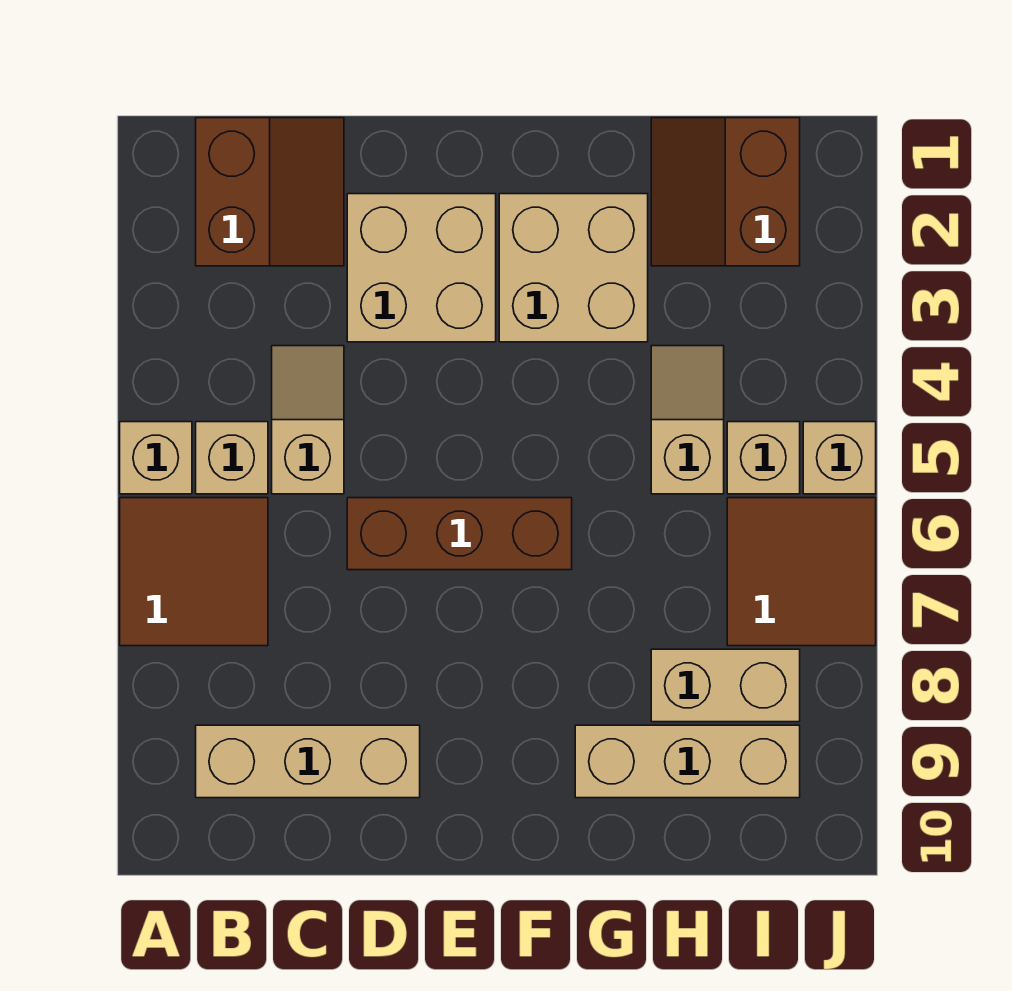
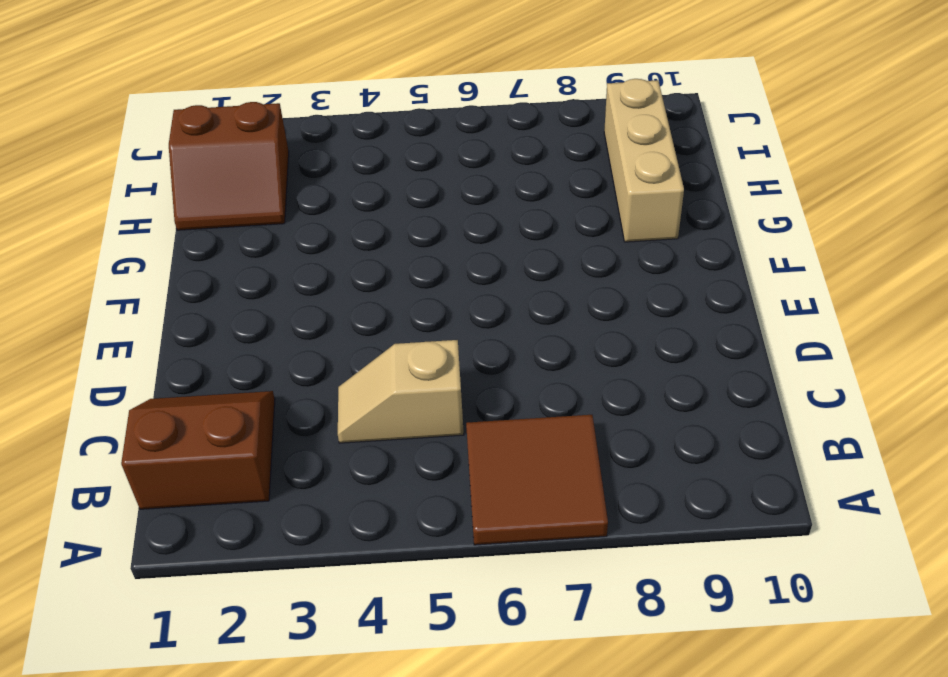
none -> tan 1x1 brick [120,422,192,494]
none -> tan 1x1 brick [196,422,268,494]
none -> tan 1x3 brick [196,725,420,798]

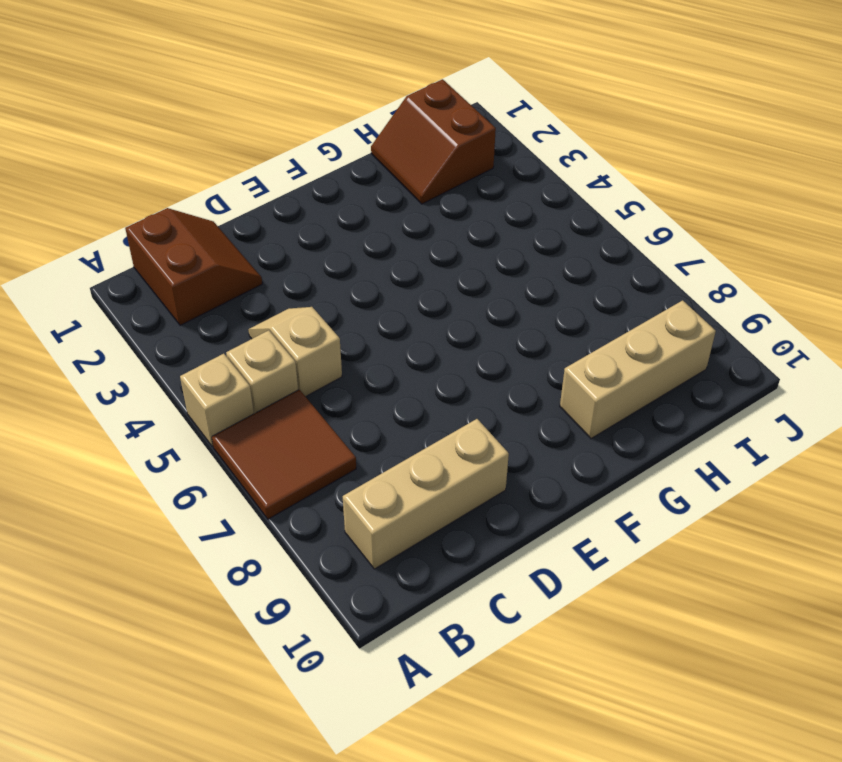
none -> tan 2x2 brick [347,194,496,342]
none -> brown 1x3 brick [347,498,572,570]
none -> tan 2x2 brick [499,194,648,342]

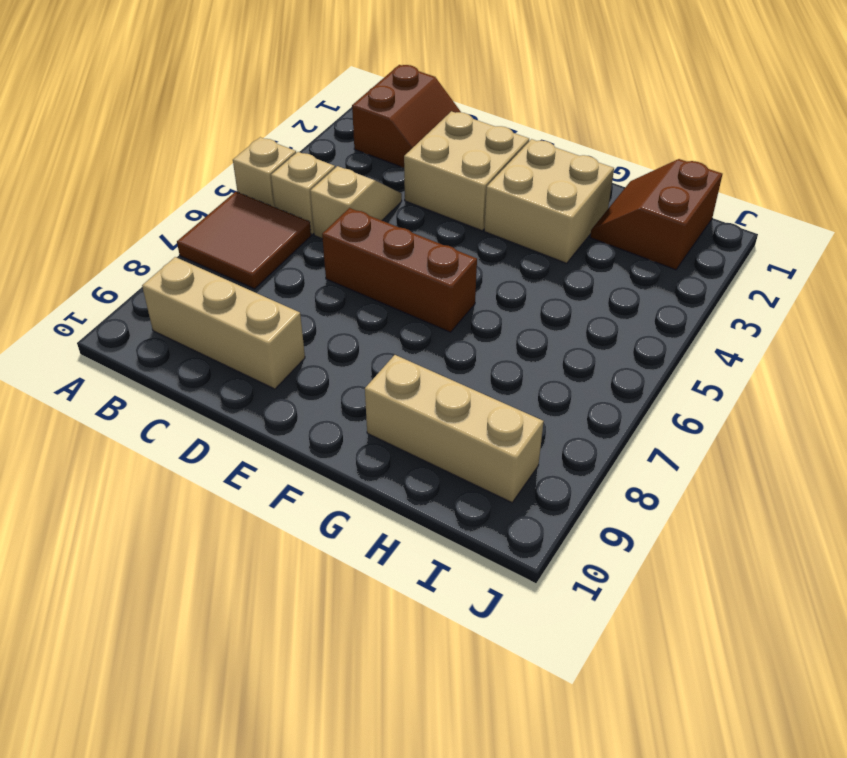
none -> tan 1x2 slope [651,346,724,494]
none -> tan 1x2 brick [651,649,800,722]
none -> tan 1x1 brick [727,422,800,494]

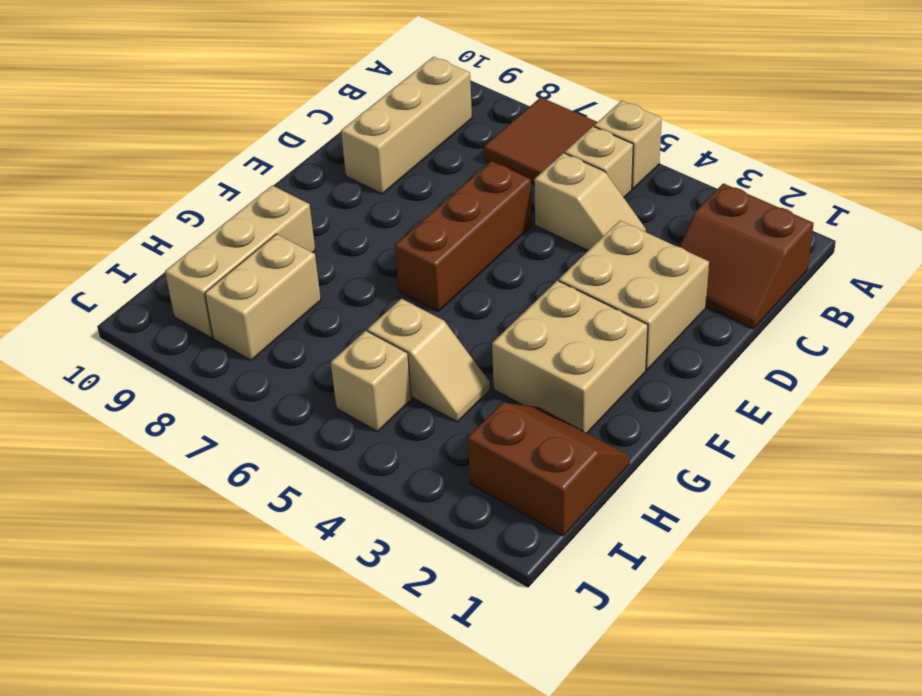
none -> brown 2x2 tile [727,498,876,646]
none -> tan 1x1 brick [803,422,876,494]

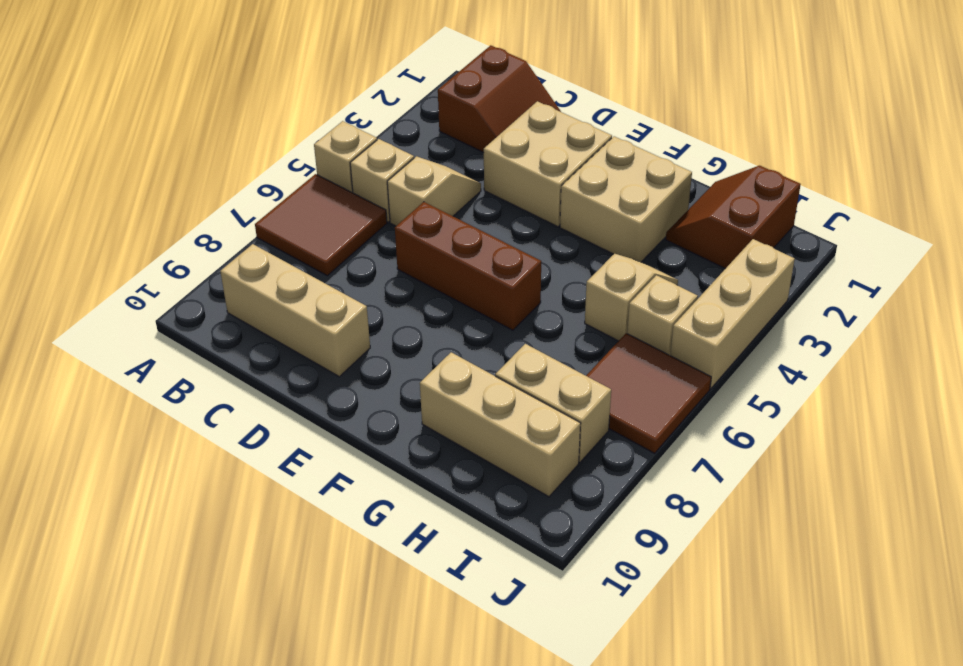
tan 1x3 brick [670,239,795,389] -> tan 1x1 brick [803,422,876,494]

